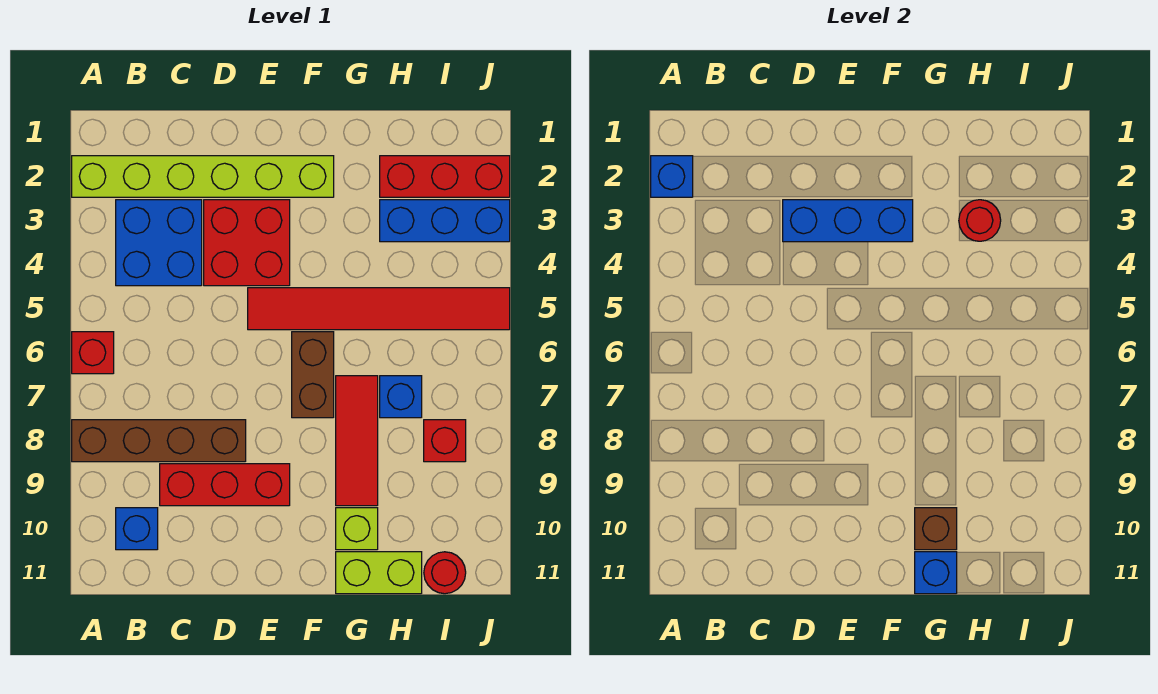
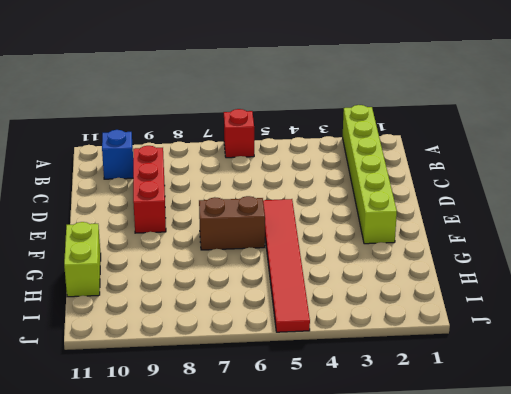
none -> brown 1x4 brick [72,420,246,462]
none -> blue 2x2 brick [116,200,202,286]
none -> red 2x2 brick [204,200,290,286]

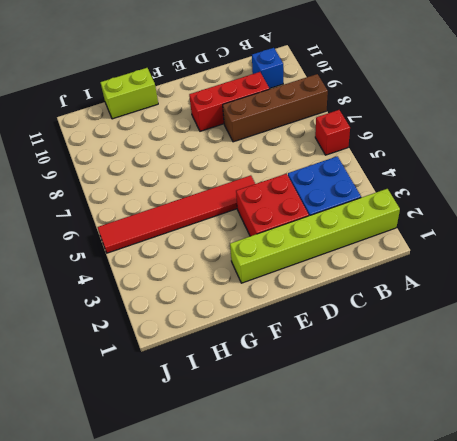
none -> brown 1x2 brick [292,332,334,418]
none -> red 1x3 tile [336,376,378,506]
none -> lime 1x1 brick [336,508,378,550]

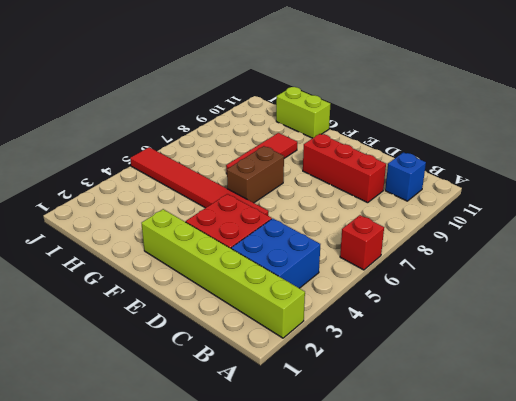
none -> brown 1x4 brick [72,420,246,462]
none -> lime 1x1 brick [336,508,378,550]
none -> red 1x3 brick [380,156,510,197]

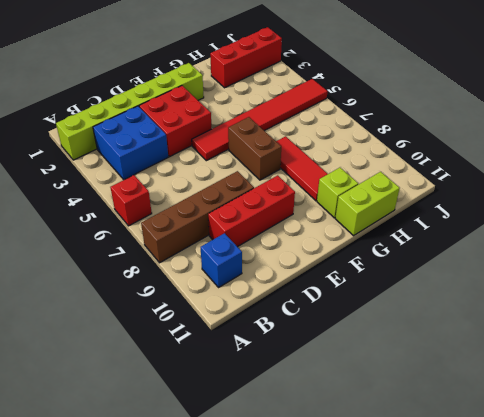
none -> blue 1x3 brick [380,200,510,242]
none -> blue 1x1 brick [380,376,422,418]
none -> red 1x1 brick [424,420,466,462]

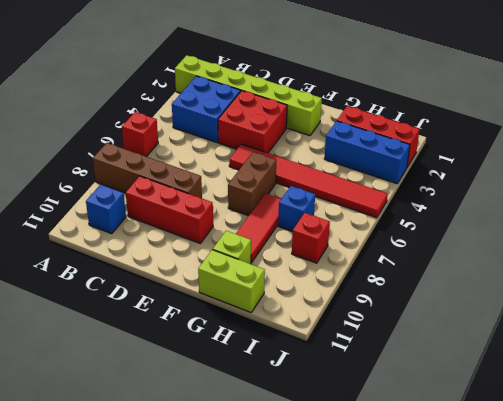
none -> red 1x1 round brick [424,552,466,594]
none -> blue 1x1 brick [651,156,693,197]
none -> blue 1x3 brick [783,200,913,242]

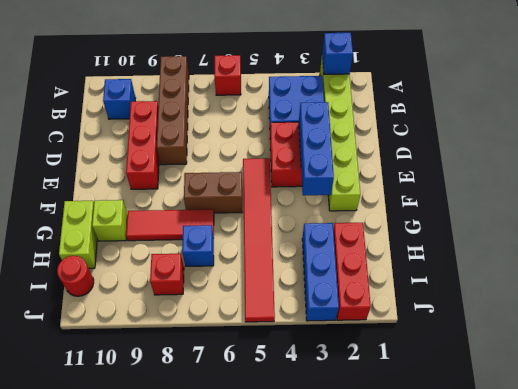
none -> brown 1x1 brick [915,508,957,550]
none -> blue 1x1 brick [915,552,957,594]
none -> red 1x1 round brick [959,200,1001,241]

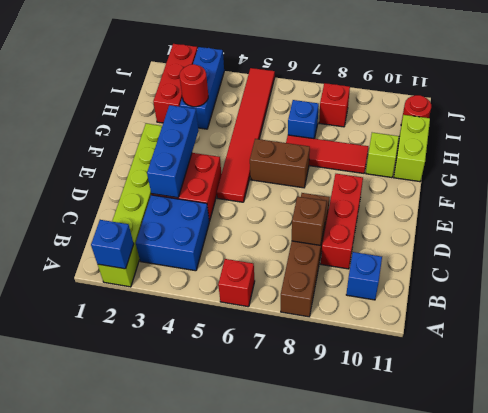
brown 1x1 brick [292,197,327,245] -> brown 1x1 brick moved to [915,508,957,550]
none -> blue 1x1 brick [915,552,957,594]

